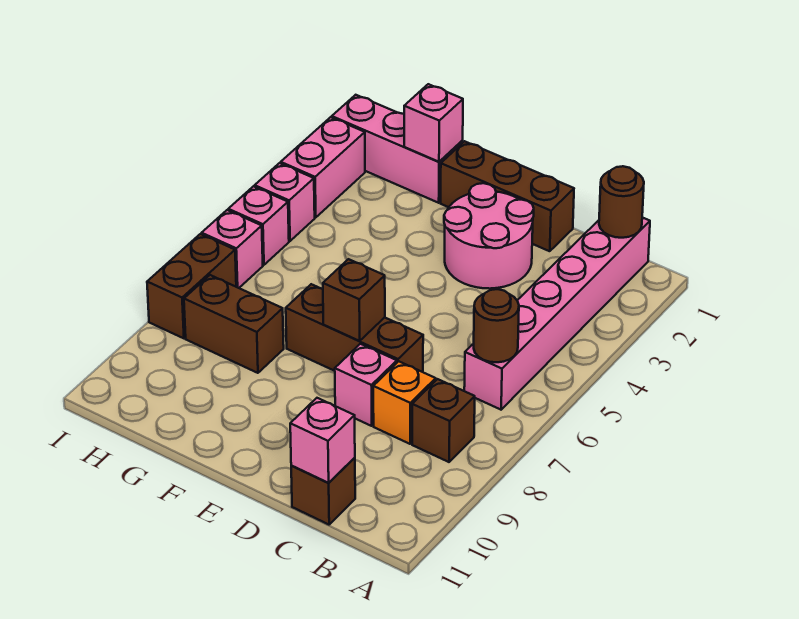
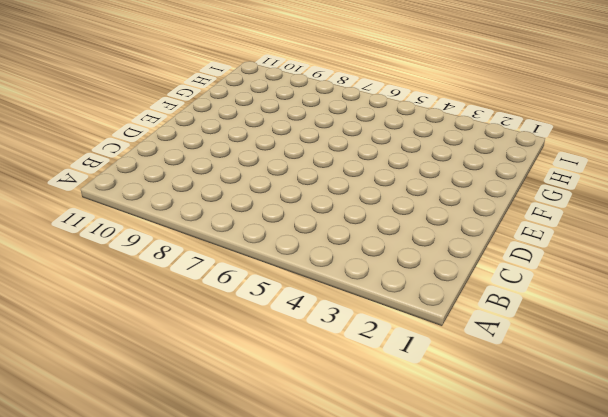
none -> pink 1x6 brick [464,217,650,410]
none -> brown 1x1 brick [412,379,475,462]
none -> orange 1x1 brick [373,361,436,444]

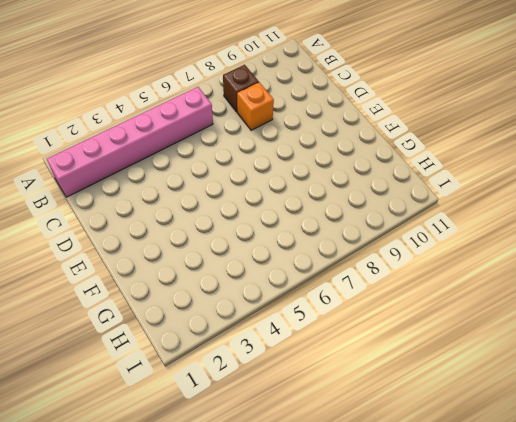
none -> brown 1x1 brick [291,458,355,525]
none -> brown 1x3 brick [441,141,574,251]
none -> pink 2x2 round brick [444,183,534,289]

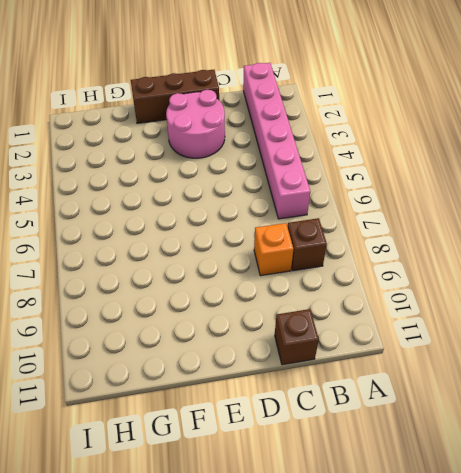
none -> brown 1x3 brick [286,284,423,372]
none -> pink 1x1 brick [335,344,397,426]
none -> pink 1x3 brick [332,95,463,203]

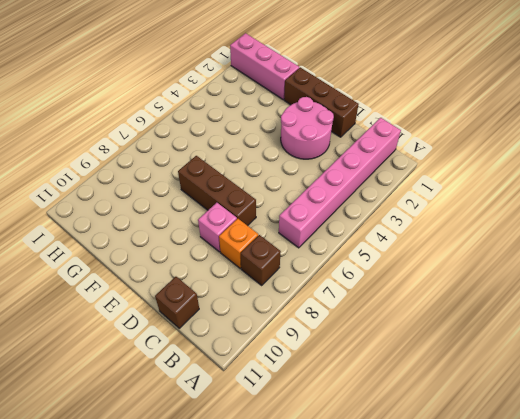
none -> brown 1x2 brick [184,275,284,373]
none -> pink 1x2 brick [281,117,365,218]
none -> pink 1x1 brick [255,163,315,241]

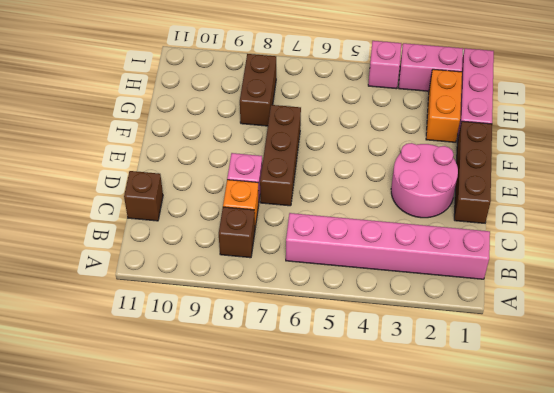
orange 1x2 brick [426,69,462,142] -> none
none -> pink 1x1 brick [228,186,289,265]
none -> pink 1x1 brick [202,210,263,288]
none -> brown 1x2 brick [147,234,236,338]

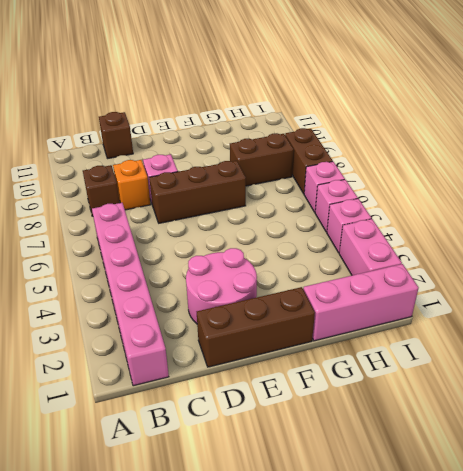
none -> brown 1x1 round brick [599,166,644,238]
none -> brown 1x1 round brick [474,289,519,362]
none -> pink 1x1 brick [290,398,355,483]

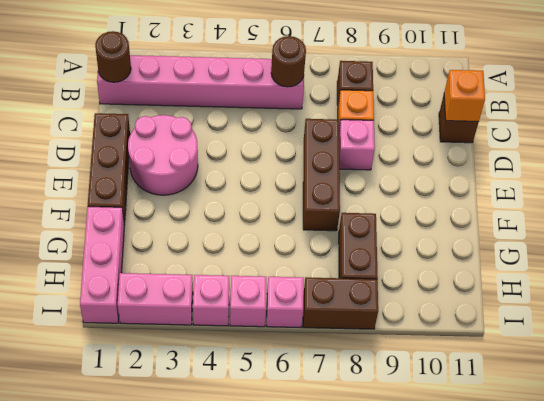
orange 1x1 brick [444,70,485,122] -> pink 1x1 brick [290,398,355,483]
none -> brown 1x1 brick [323,259,385,341]
none -> pink 1x1 brick [404,84,463,162]

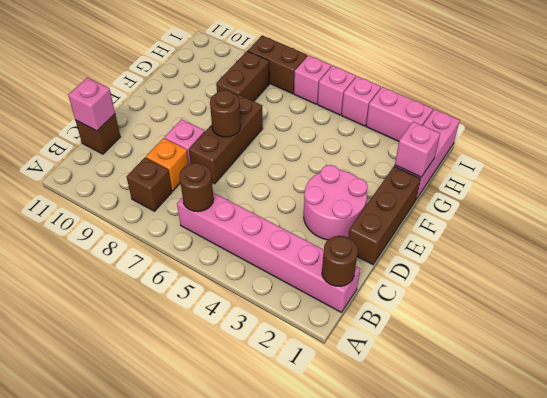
brown 1x1 round brick [210,90,241,137] -> brown 1x1 brick [323,259,385,341]

